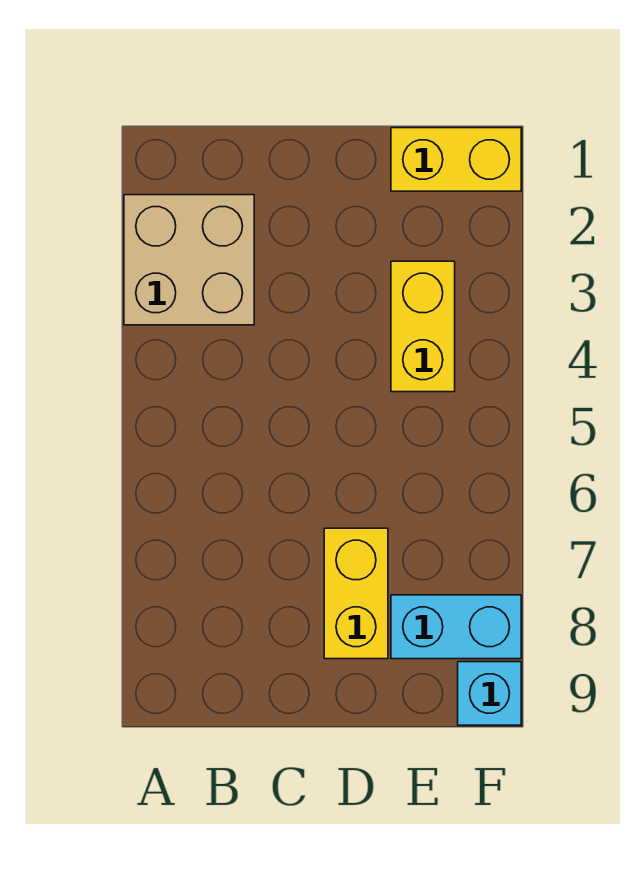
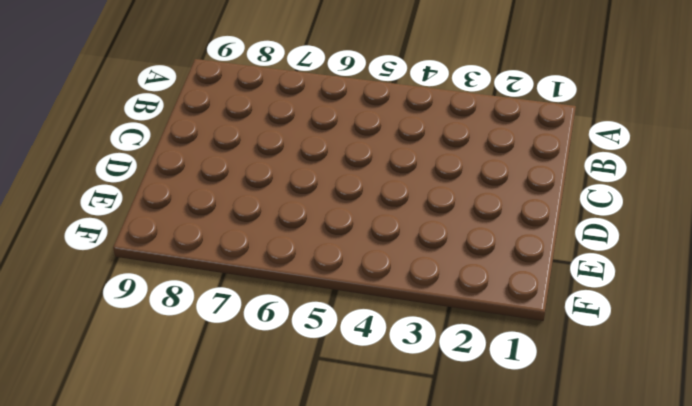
none -> tan 2x2 brick [124,195,254,325]
none -> yellow 1x2 brick [324,528,388,659]

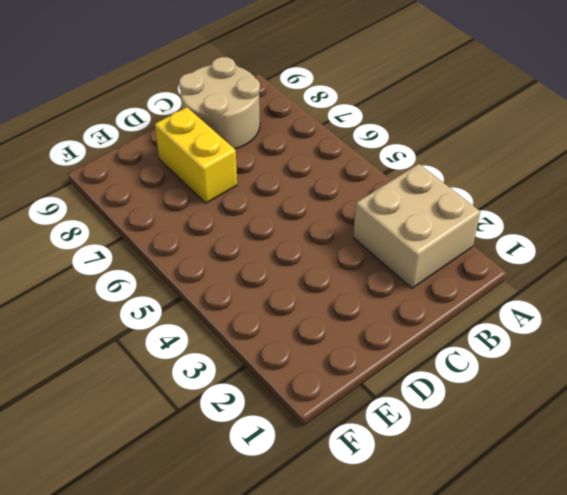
tan 2x2 round brick [179,57,260,149] -> none
none -> yellow 1x2 brick [391,128,521,191]
none -> yellow 1x2 brick [391,261,455,392]

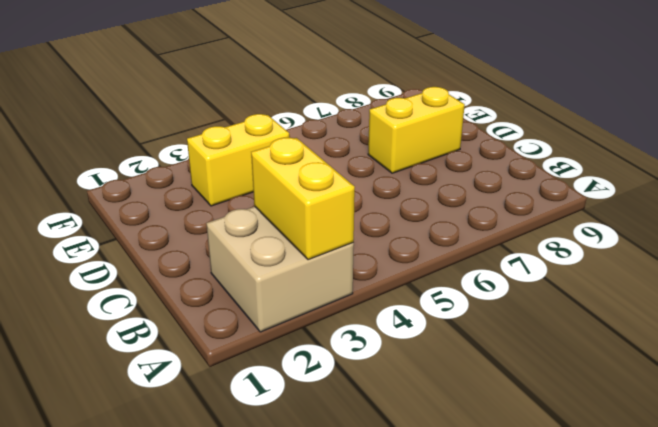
yellow 1x2 brick [251,137,355,260] -> yellow 1x2 brick moved to [391,128,521,191]
none -> cyan 1x2 brick [391,595,521,659]
none -> cyan 1x1 brick [458,662,521,725]

